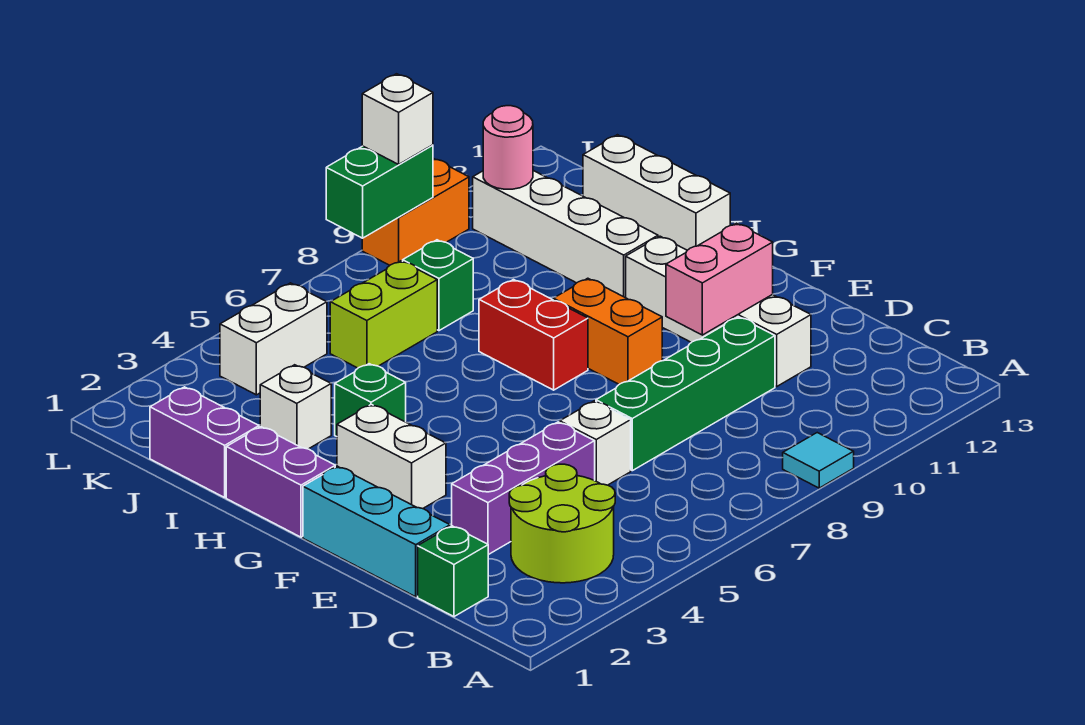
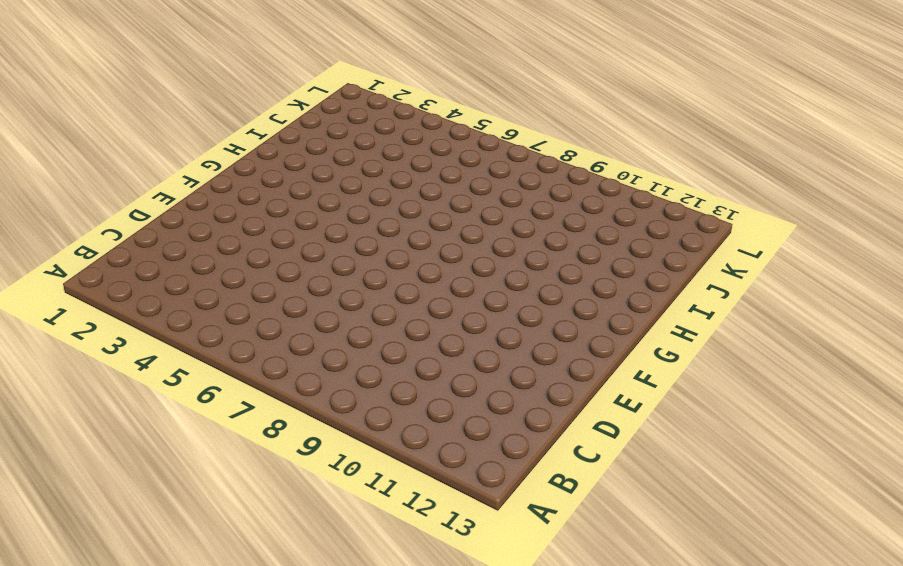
none -> cyan 1x1 tile [783,433,854,488]
none -> lime 2x2 round brick [509,464,615,583]
none -> green 1x1 brick [418,526,488,617]

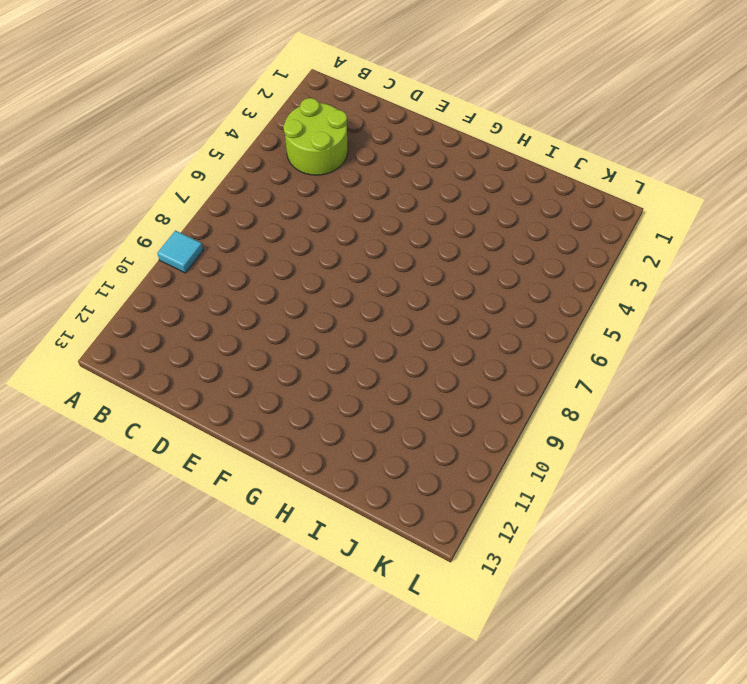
none -> green 1x1 brick [418,526,488,617]
none -> cyan 1x3 brick [303,466,450,597]
none -> purple 1x3 brick [452,422,595,555]

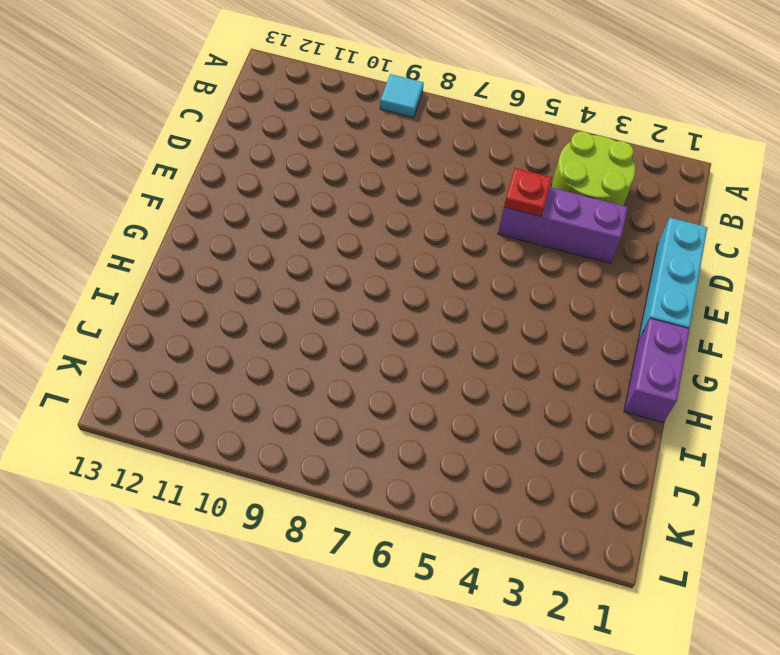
red 1x1 plate [504,168,552,216] -> none
none -> green 1x1 brick [418,526,488,617]
none -> white 1x1 brick [560,401,631,485]
none -> green 1x4 brick [596,317,775,471]

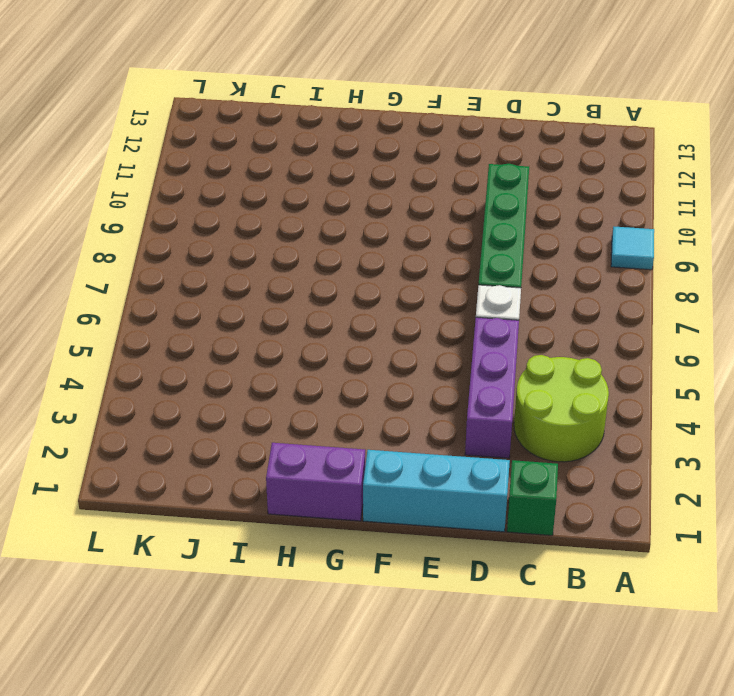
none -> white 1x4 brick [626,236,811,387]
none -> white 1x2 brick [337,404,446,509]
none -> orange 1x2 brick [553,278,662,384]

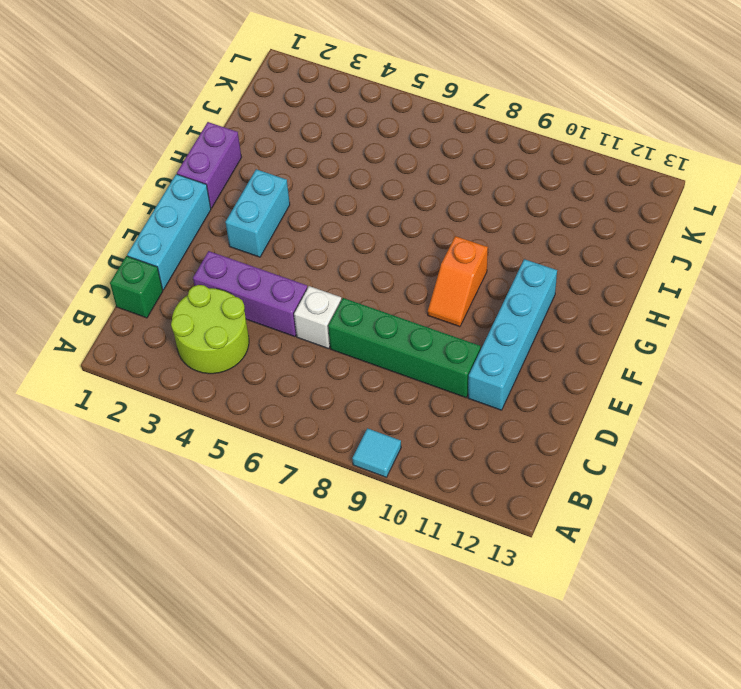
cyan 1x4 brick [468,259,557,410] -> white 1x4 brick [626,236,811,387]
cyan 1x2 brick [225,169,290,257] -> white 1x2 brick [337,404,446,509]
orange 1x2 slope [428,236,488,327] -> orange 1x2 brick [553,278,662,384]
none -> red 1x2 brick [479,280,588,390]
none -> green 1x1 brick [335,364,406,437]
none -> white 1x4 brick [473,171,658,298]

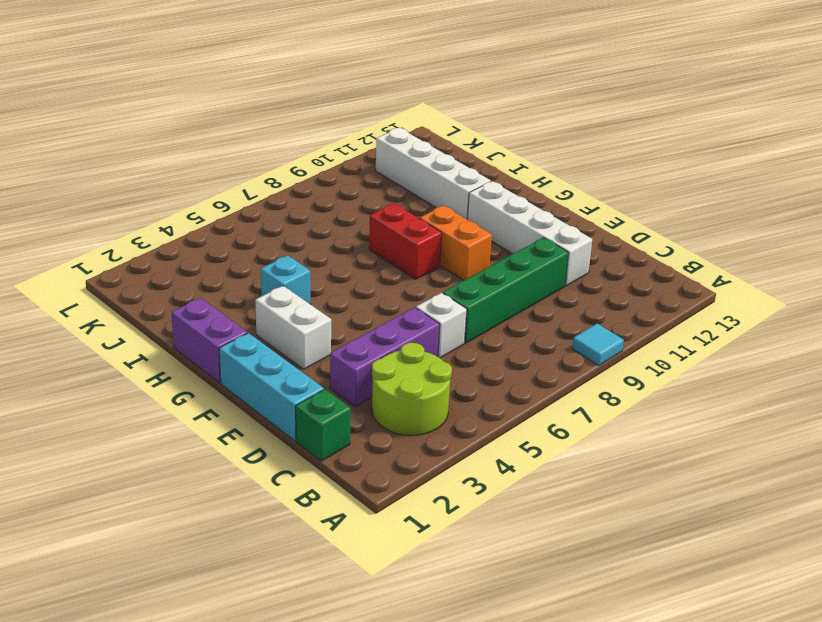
cyan 1x1 brick [261,255,310,304] -> green 1x1 brick [335,364,406,437]
none -> white 1x3 brick [583,135,730,250]
none -> purple 1x2 brick [150,387,259,498]
none -> white 1x1 brick [260,365,331,449]

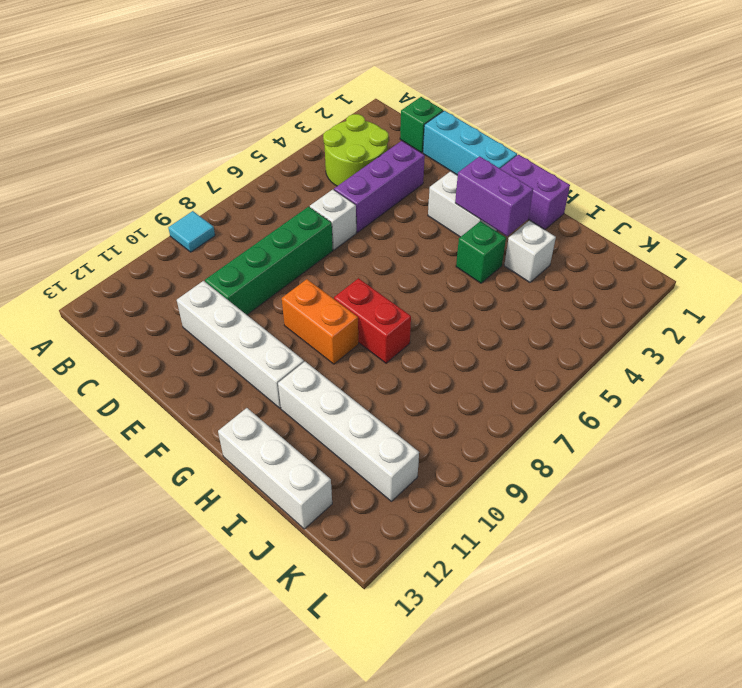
purple 1x2 brick [455,156,533,236] -> purple 1x2 brick moved to [150,387,259,498]
none -> lime 1x2 brick [330,261,437,368]
none -> green 1x1 brick [403,240,473,331]
none -> white 1x2 brick [220,283,327,395]

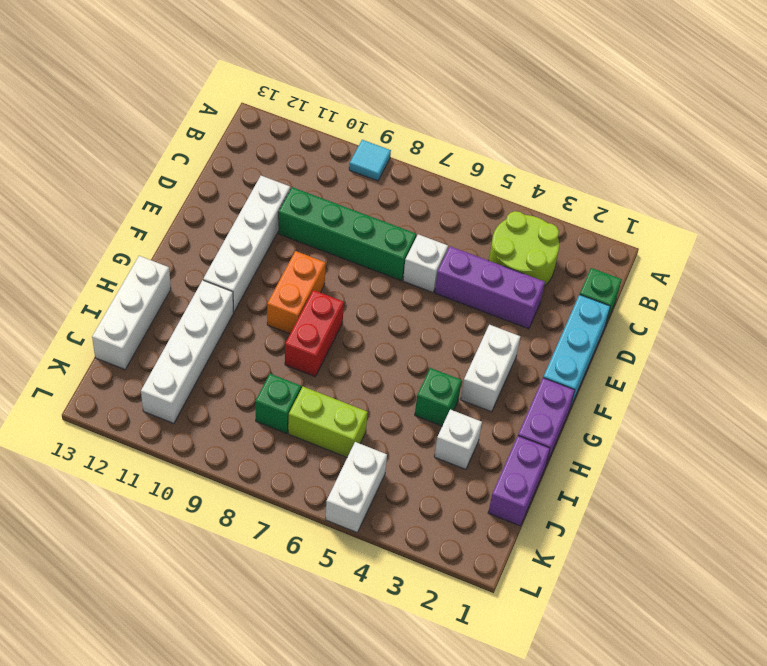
white 1x2 brick [325,442,387,532] -> white 1x2 brick turned to [220,283,327,395]
none -> orange 1x2 brick [362,158,469,265]
none -> pink 1x2 brick [666,223,773,335]
none -> pink 1x1 round brick [483,106,533,189]

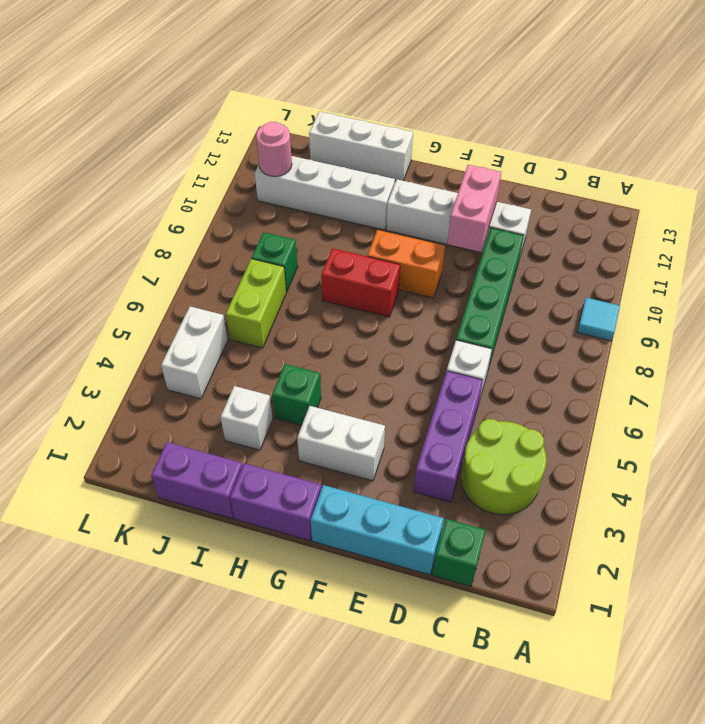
none -> orange 1x2 brick [362,158,469,265]
none -> green 1x2 brick [326,145,433,238]
none -> white 1x1 brick [362,74,433,164]

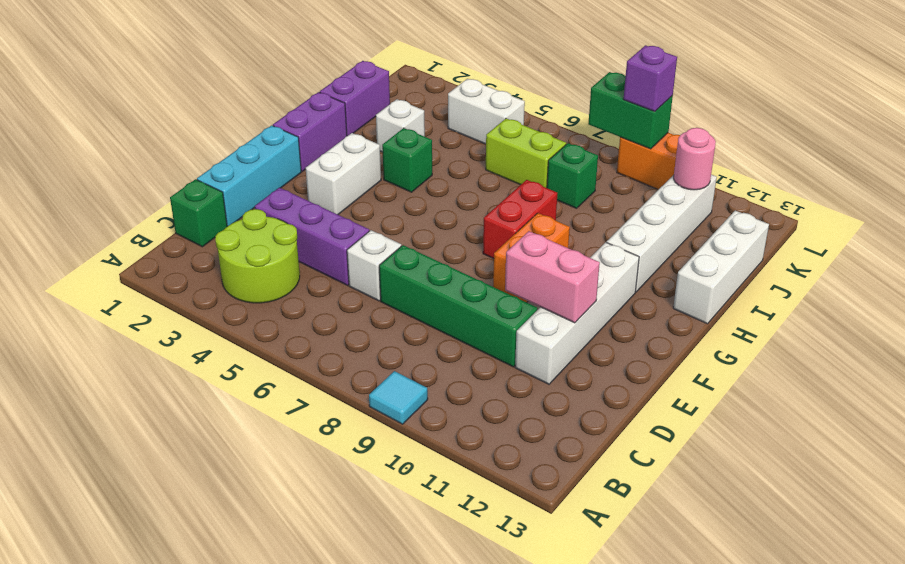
purple 1x1 brick [624,45,677,111] -> white 1x1 brick [362,74,433,164]

